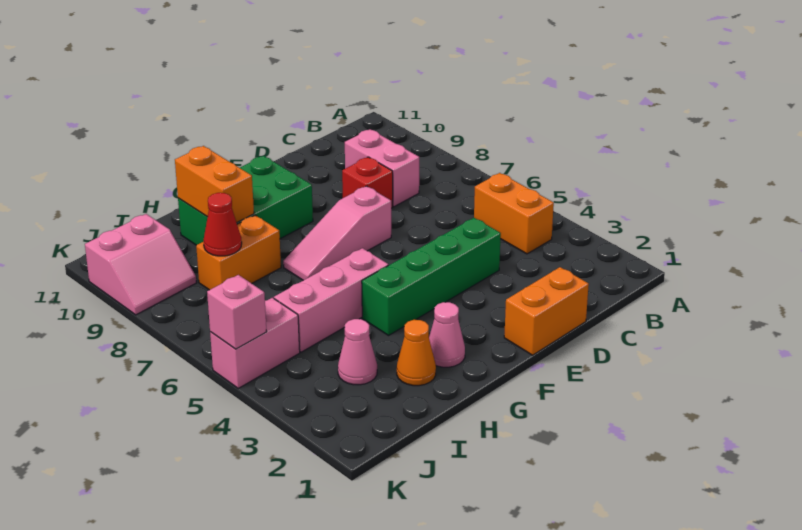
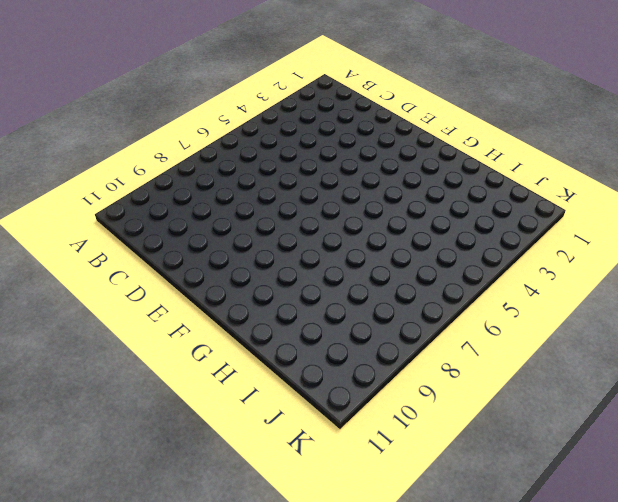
none -> orange 1x2 brick [474,173,554,254]
none -> pink 1x2 brick [345,129,419,207]
none -> orange 1x2 brick [504,267,589,355]

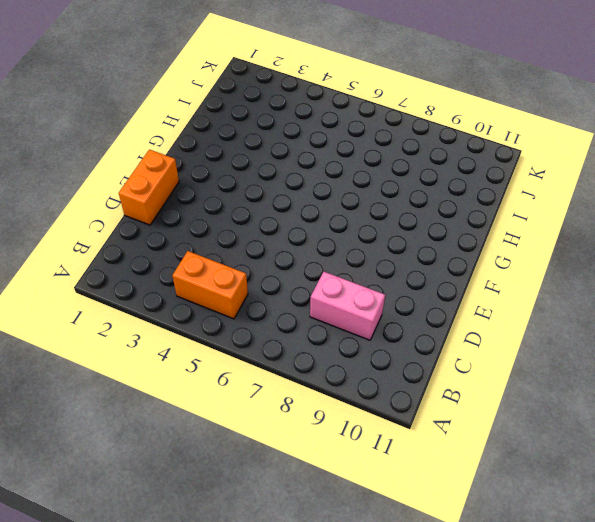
none -> green 1x4 brick [362,218,501,335]
none -> red 1x1 brick [342,157,393,208]
none -> pink 1x3 slope [283,186,391,280]

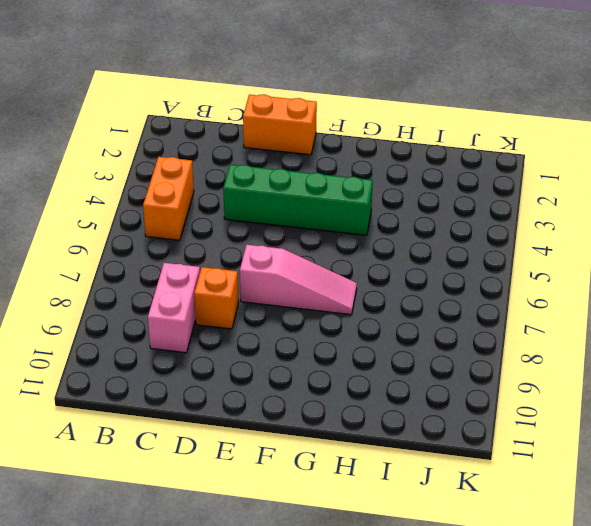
orange 1x1 brick [194,267,239,329] -> red 1x1 brick [342,157,393,208]
none -> green 2x3 brick [178,156,313,245]
none -> pink 1x1 cone [429,302,465,367]
none -> pink 1x3 brick [274,248,388,352]

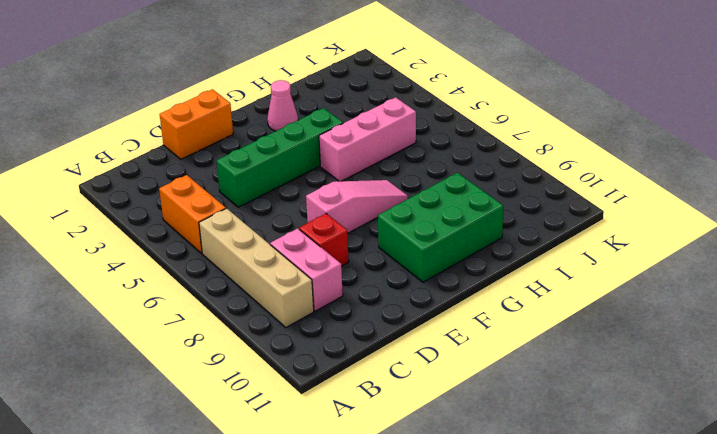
tan 1x4 brick [199,208,314,327] -> none
none -> orange 1x1 cone [397,320,436,386]
none -> orange 1x2 brick [196,215,281,290]
none -> pink 1x1 cone [338,319,377,385]

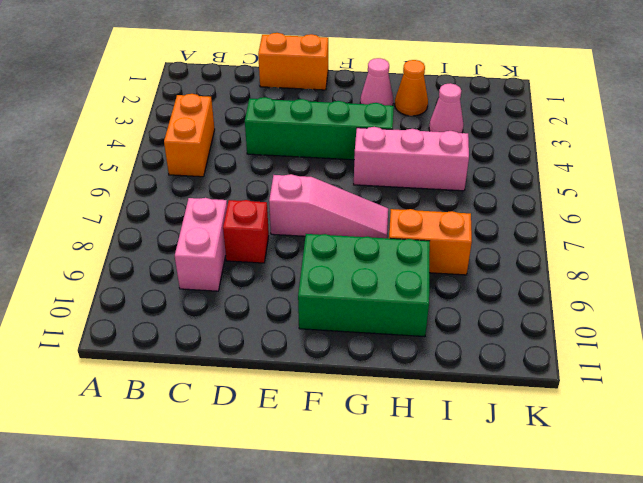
none -> pink 1x2 brick [210,298,300,388]
none -> pink 2x2 slope [85,214,196,315]
none -> orange 1x2 brick [175,146,254,223]

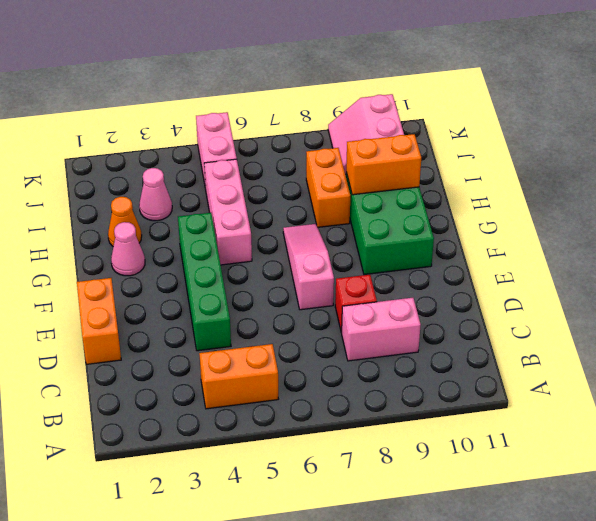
none -> red 1x1 cone [203,193,242,256]
none -> pink 1x1 brick [207,275,266,349]

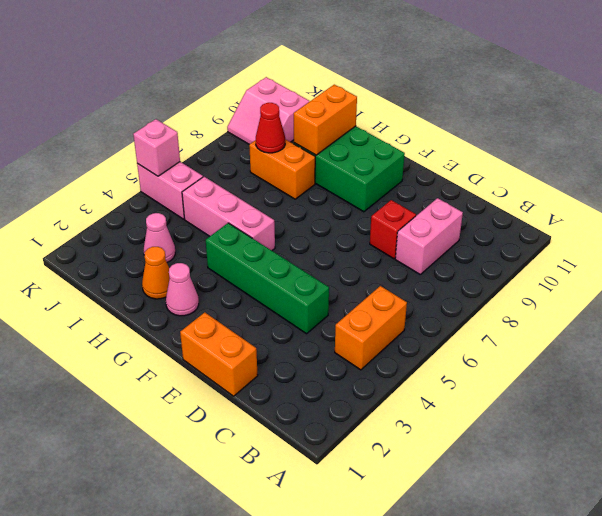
none -> pink 1x3 slope [283,186,391,280]

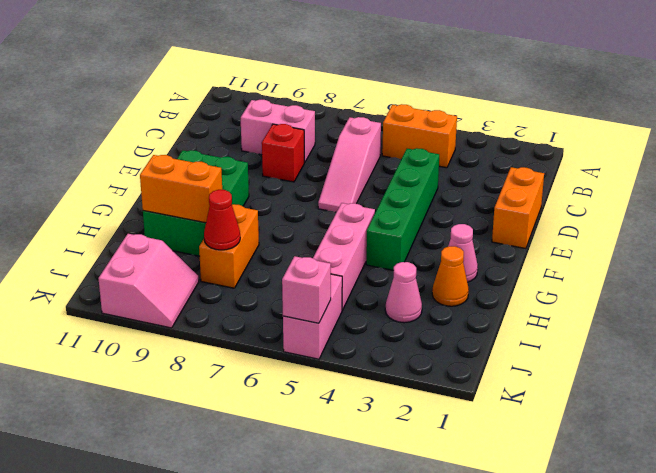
pink 1x3 slope [318,117,381,212] -> pink 1x3 slope moved to [283,186,391,280]

